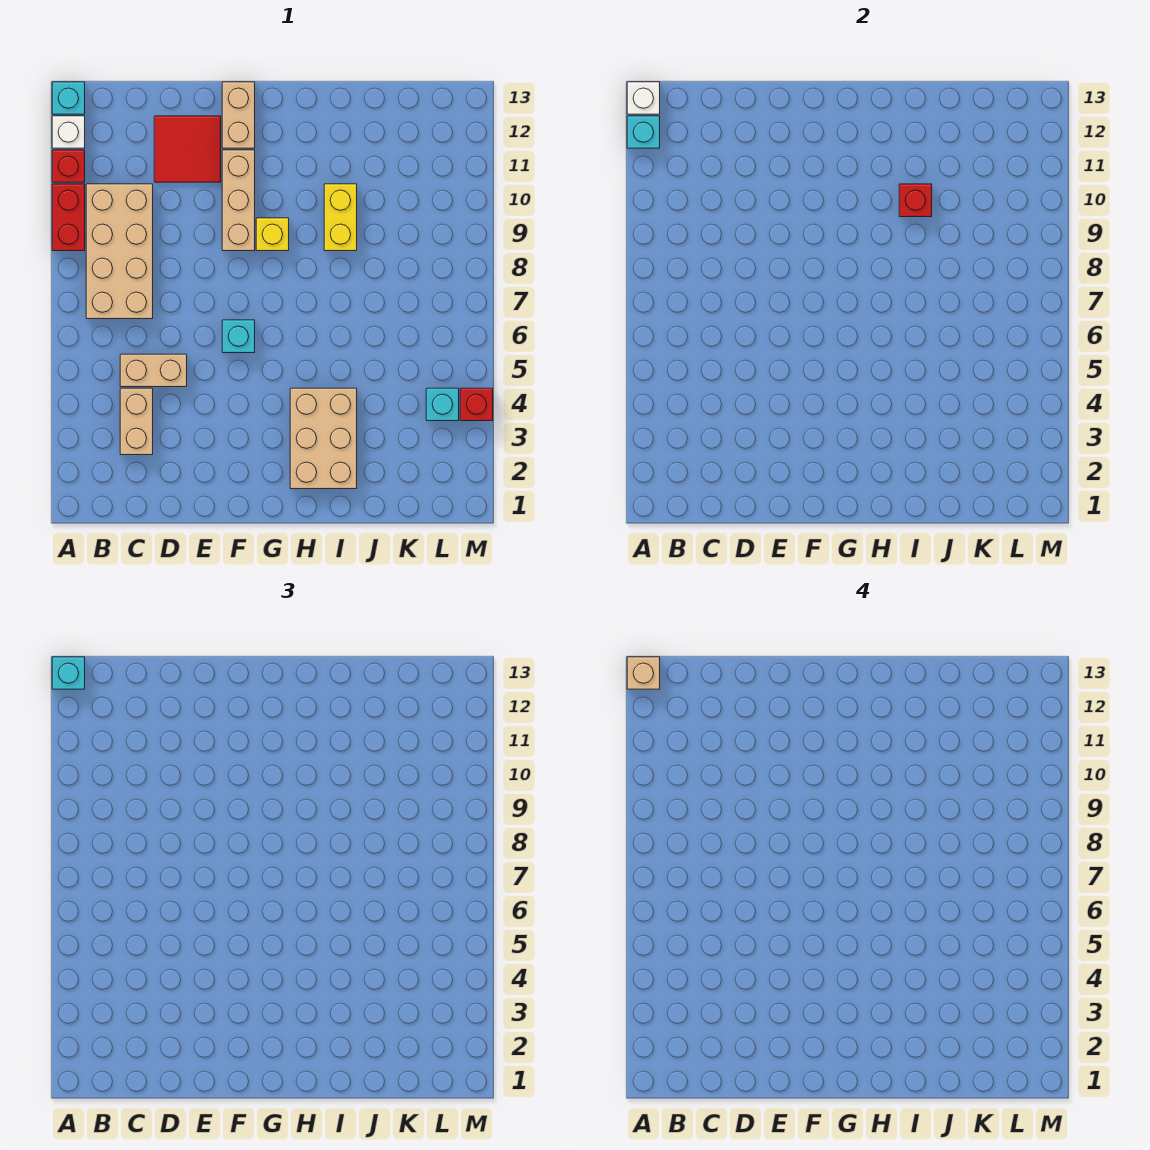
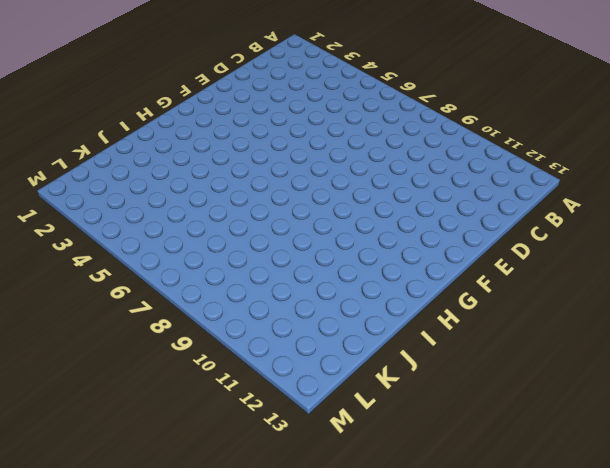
none -> red 1x2 brick [52,184,85,251]
none -> red 1x1 brick [52,150,85,182]
none -> white 1x1 brick [52,116,85,148]

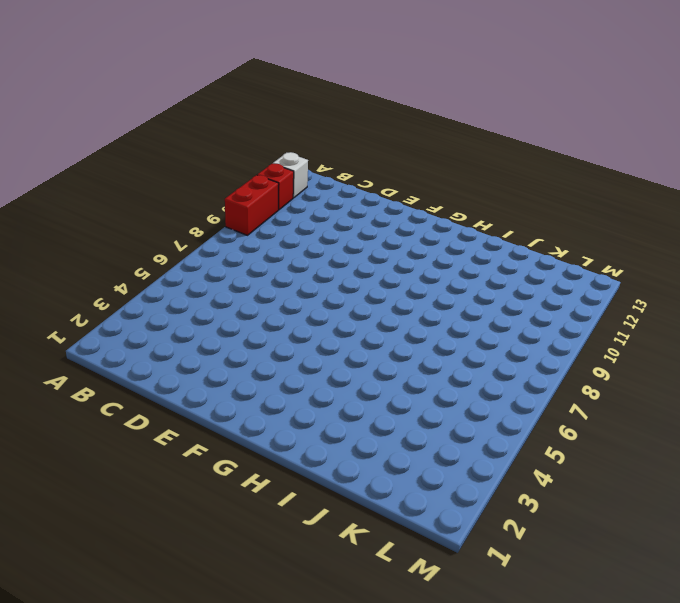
none -> cyan 1x1 brick [52,82,85,114]
none -> tan 2x4 brick [86,184,153,319]
none -> tan 1x2 brick [120,388,153,455]

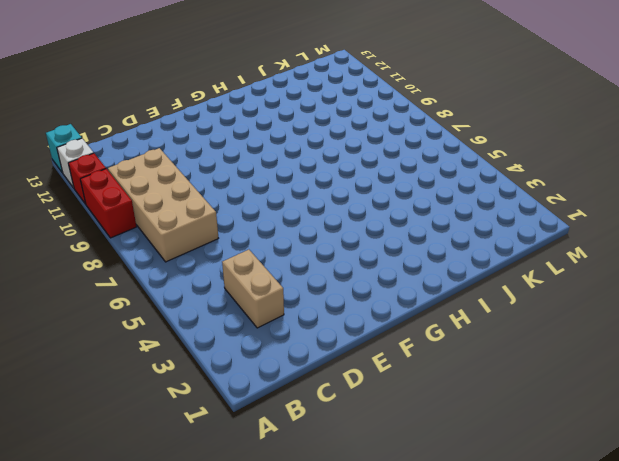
none -> tan 1x2 brick [120,354,187,387]
none -> red 2x2 tile [154,116,221,182]
none -> cyan 1x1 brick [222,320,255,353]

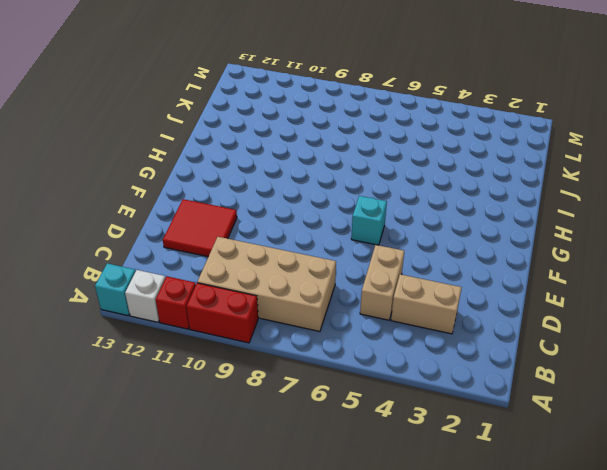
none -> tan 1x3 brick [222,150,255,251]
none -> tan 1x2 brick [222,82,255,148]
none -> yellow 1x1 brick [256,218,289,251]

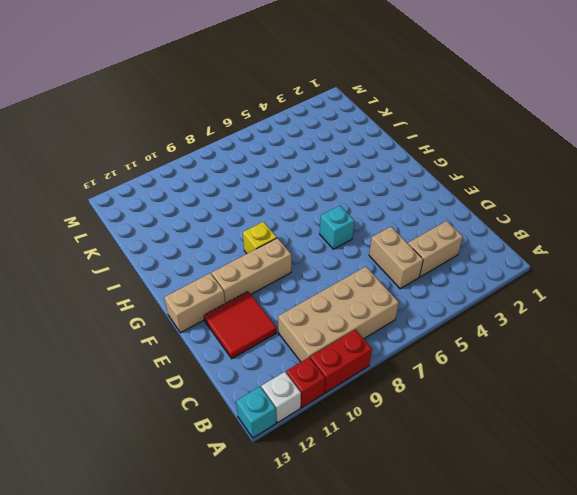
none -> tan 2x3 brick [290,388,357,489]
none -> yellow 1x2 brick [324,184,357,251]
none -> cyan 1x1 brick [426,388,459,421]

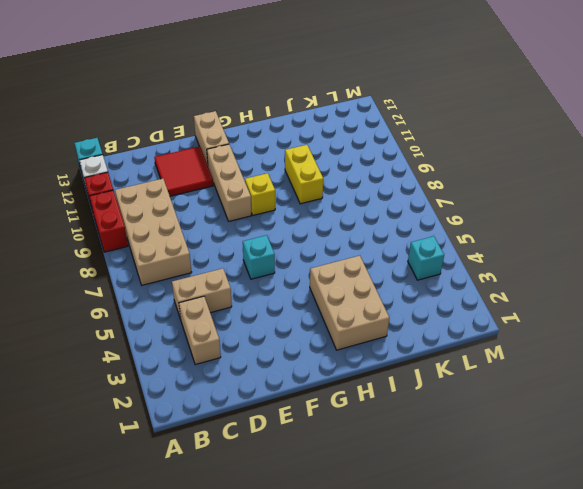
none -> red 1x1 brick [460,388,493,421]
none -> cyan 1x1 brick [627,116,660,148]
none -> white 1x1 brick [627,82,660,114]

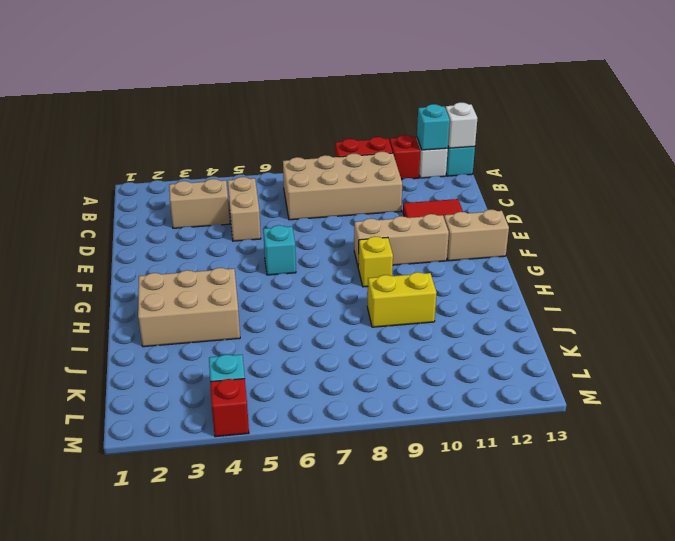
none -> red 1x1 brick [899,184,932,217]
none -> cyan 1x1 brick [52,657,85,689]
none -> tan 1x1 brick [627,657,660,689]

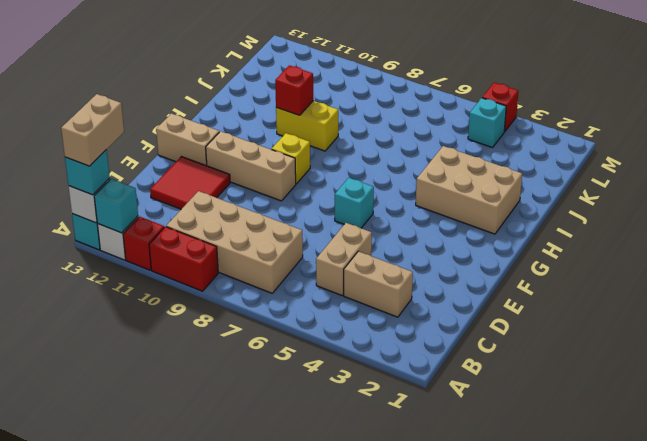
tan 1x2 brick [61,94,124,166] -> tan 1x1 brick [627,657,660,689]

